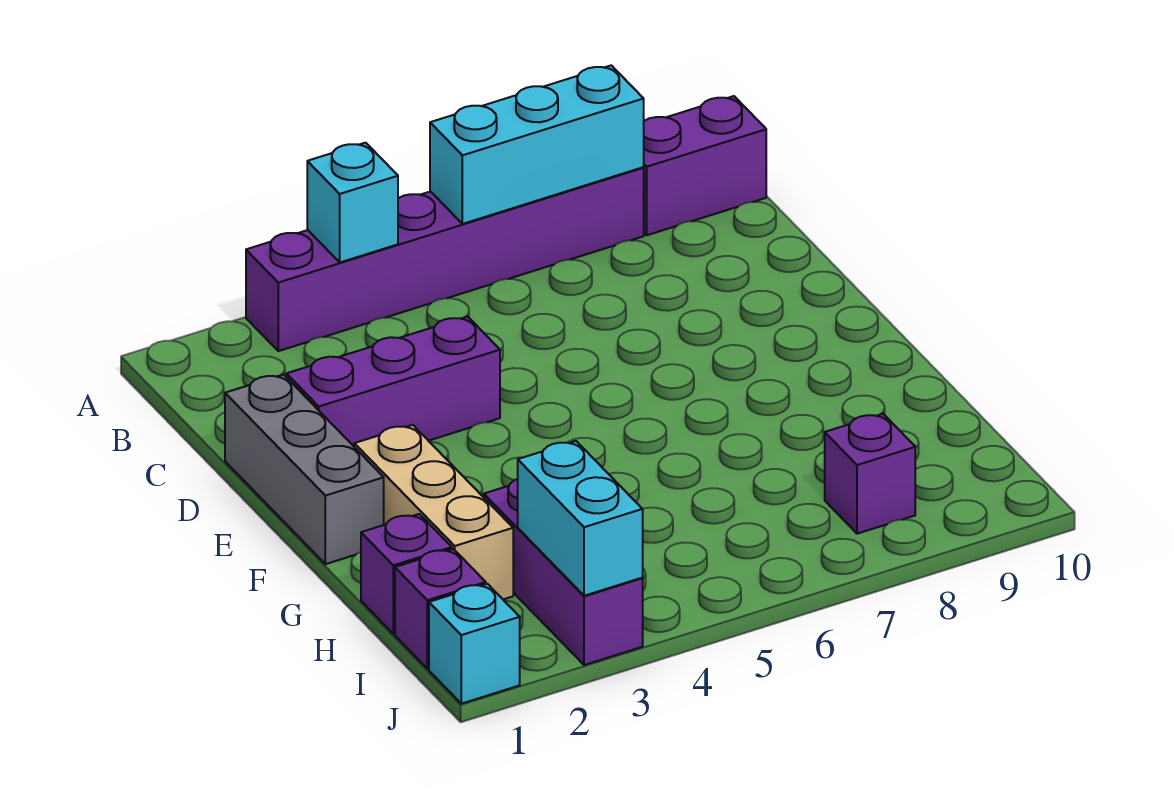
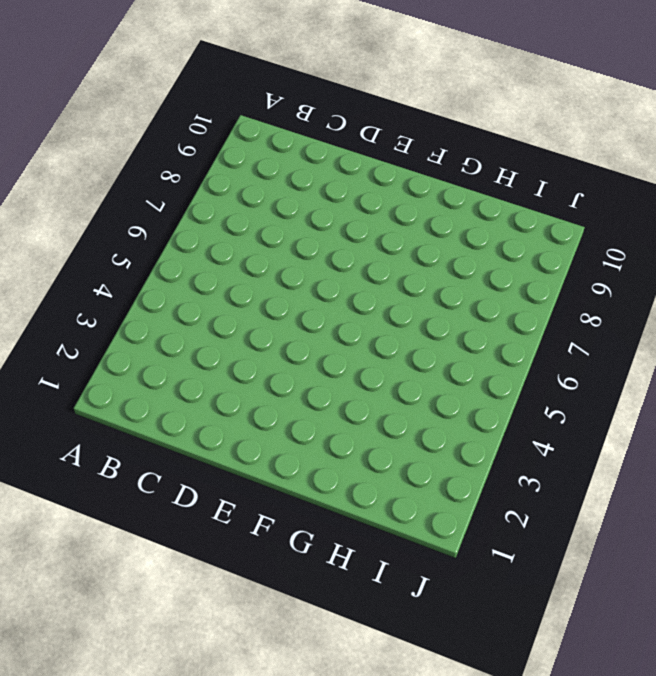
none -> purple 1x6 brick [246,167,644,351]
none -> purple 1x2 brick [643,96,766,235]
none -> grey 1x3 brick [225,374,384,564]

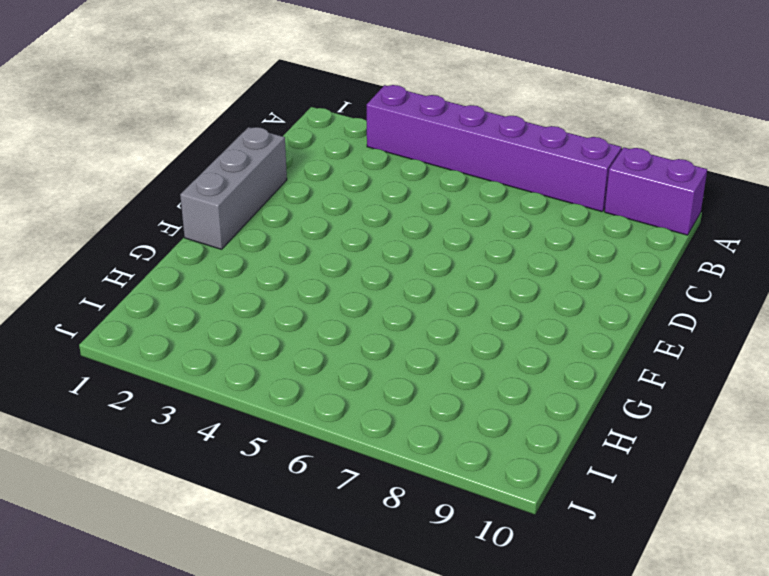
none -> purple 1x3 brick [286,317,500,446]
none -> tan 1x3 brick [354,425,513,599]
none -> purple 1x1 brick [361,514,452,634]

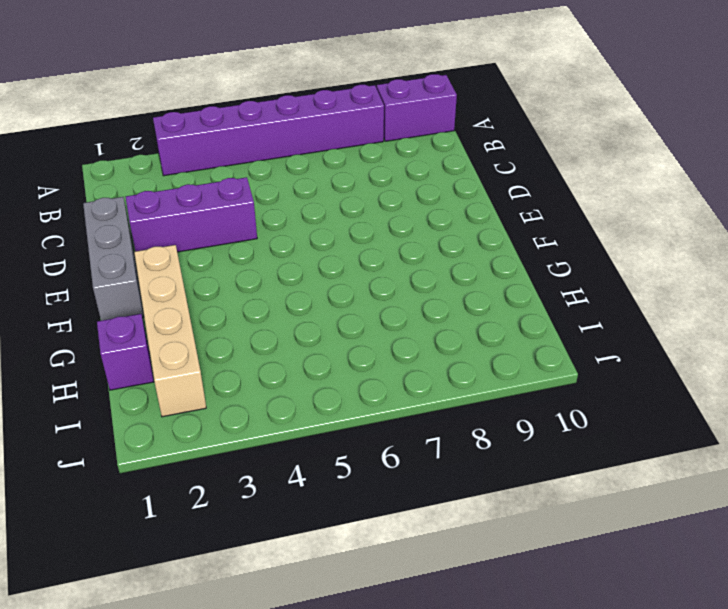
tan 1x4 brick [134,245,206,417] -> tan 1x3 brick [354,425,513,599]
none -> purple 1x3 brick [484,479,643,665]
none -> purple 1x1 brick [395,549,486,669]
none -> purple 1x1 brick [825,414,915,534]

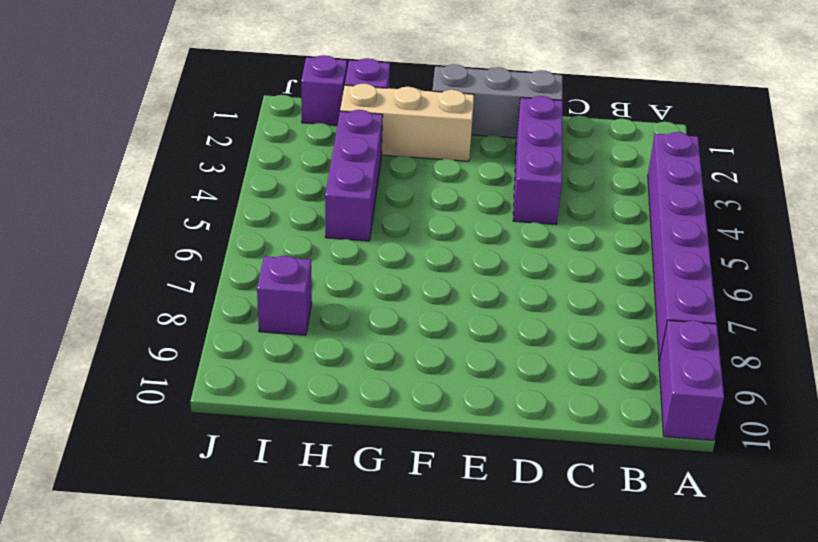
purple 1x3 brick [325,110,383,241] -> purple 1x3 brick turned to [484,479,643,665]
none -> cyan 1x1 brick [429,584,520,704]
none -> cyan 1x1 brick [307,143,398,262]
none -> cyan 1x3 brick [430,65,644,224]

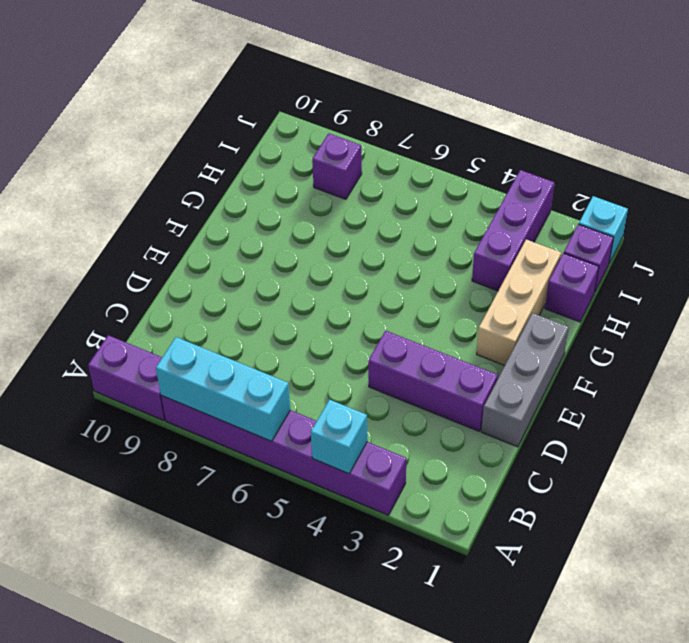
none -> cyan 1x2 brick [518,441,643,596]

